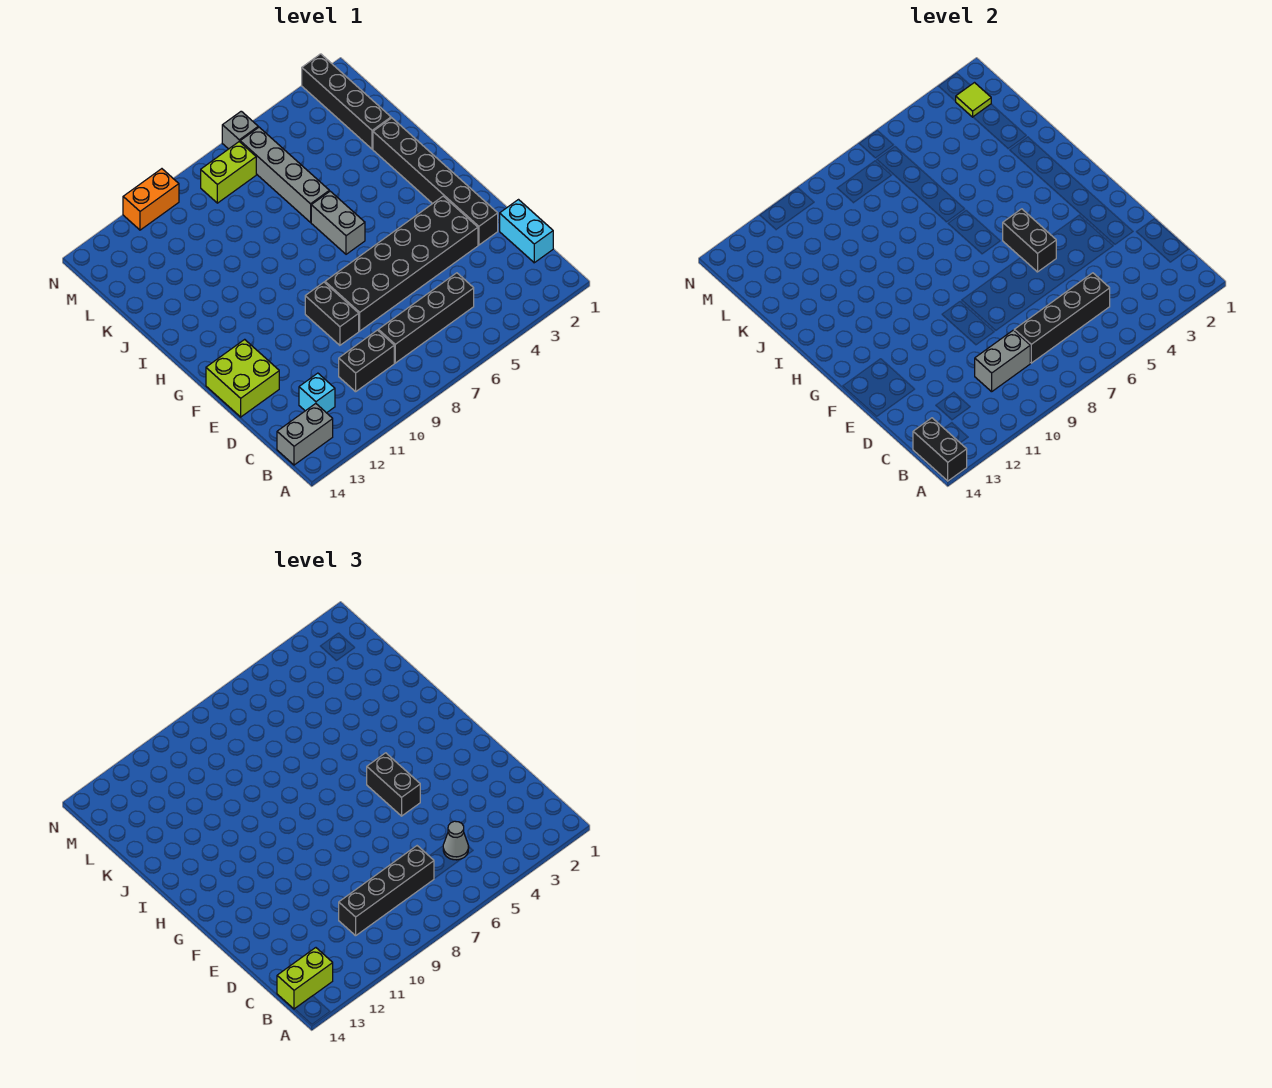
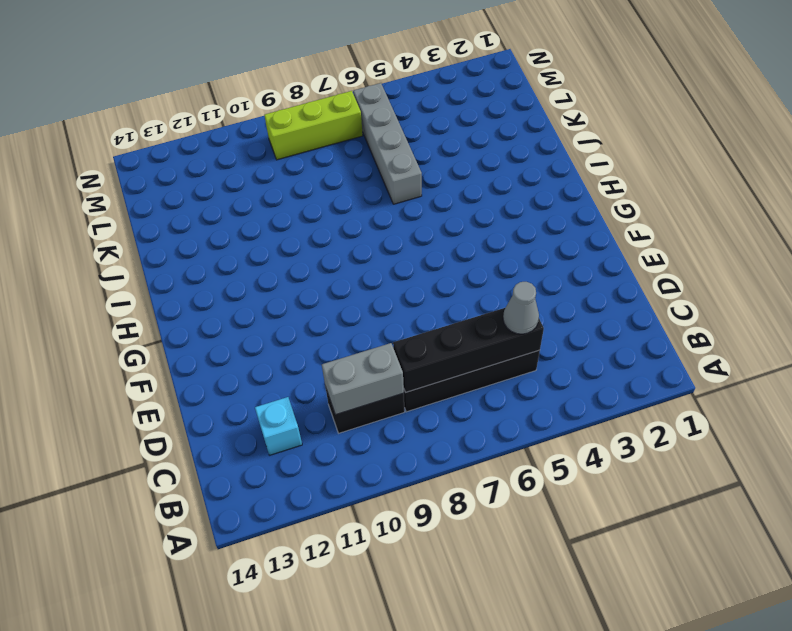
lime 1x3 brick [264,91,363,160] -> lime 1x2 brick [201,142,256,203]
none -> grey 1x2 brick [277,404,333,465]
none -> cyan 1x2 brick [500,200,553,263]
none -> black 1x6 brick [373,118,498,245]

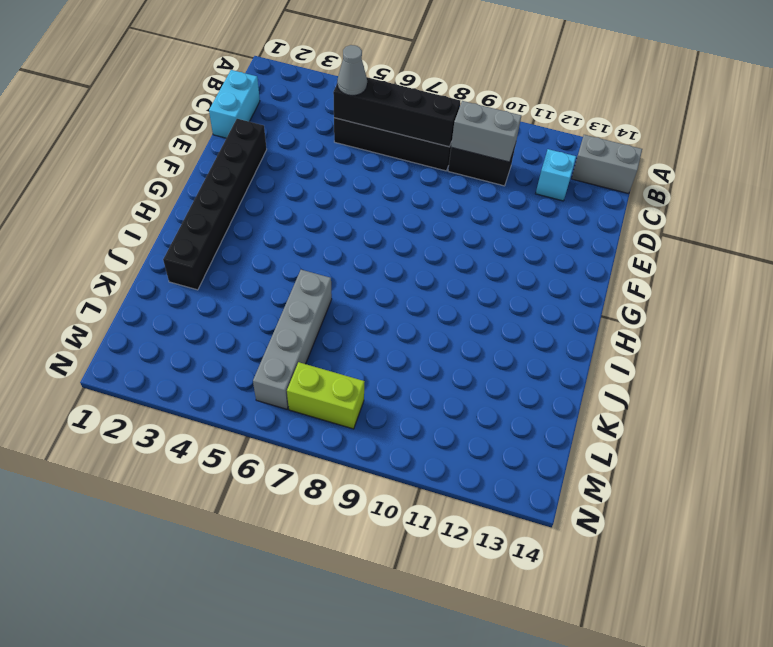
none -> black 2x6 brick [325,196,478,331]
none -> black 1x2 brick [305,282,359,345]
none -> lime 2x2 brick [206,339,279,417]

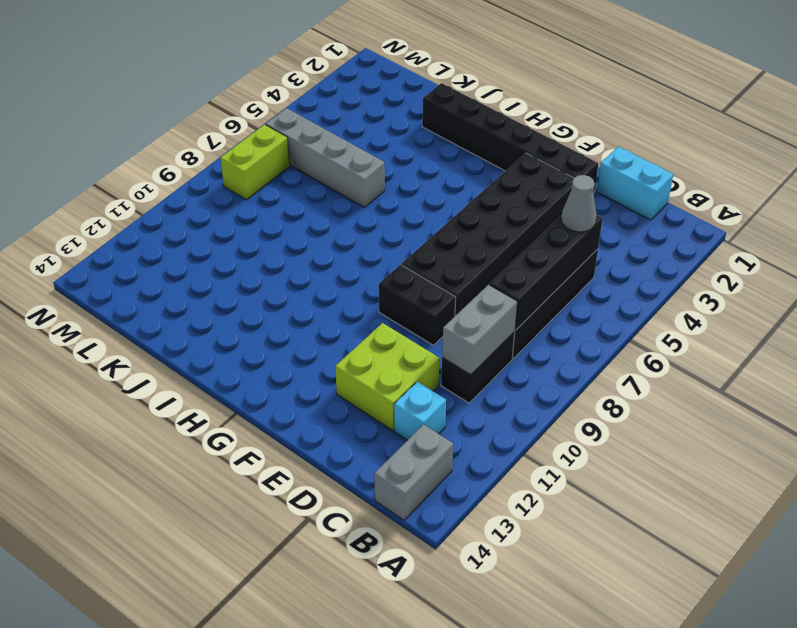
lime 2x2 brick [335,323,440,431] -> lime 2x2 brick moved to [206,339,279,417]
none -> grey 1x2 brick [311,191,365,254]
none -> black 1x4 brick [302,54,391,149]
none -> grey 1x1 brick [222,111,258,149]

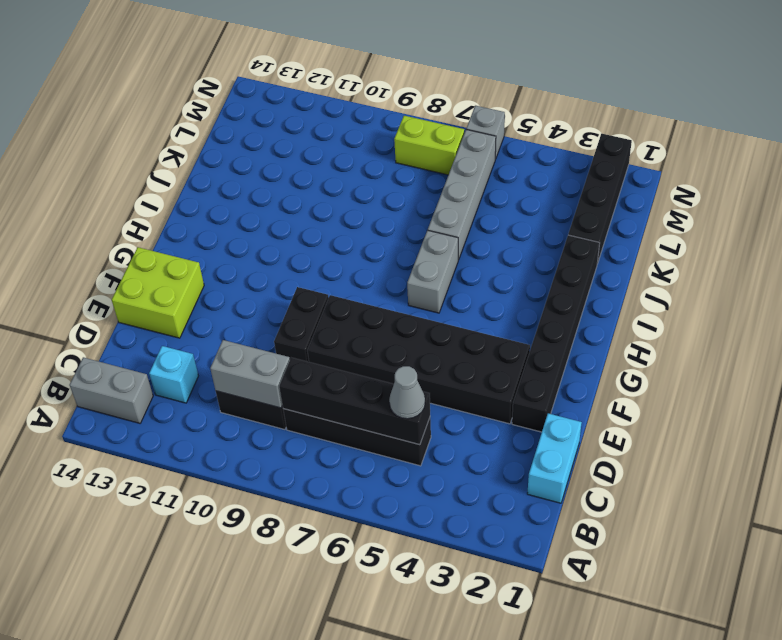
none -> orange 1x2 brick [123,169,179,230]
none -> black 1x2 brick [913,418,967,481]
none -> black 1x2 brick [1003,209,1056,272]

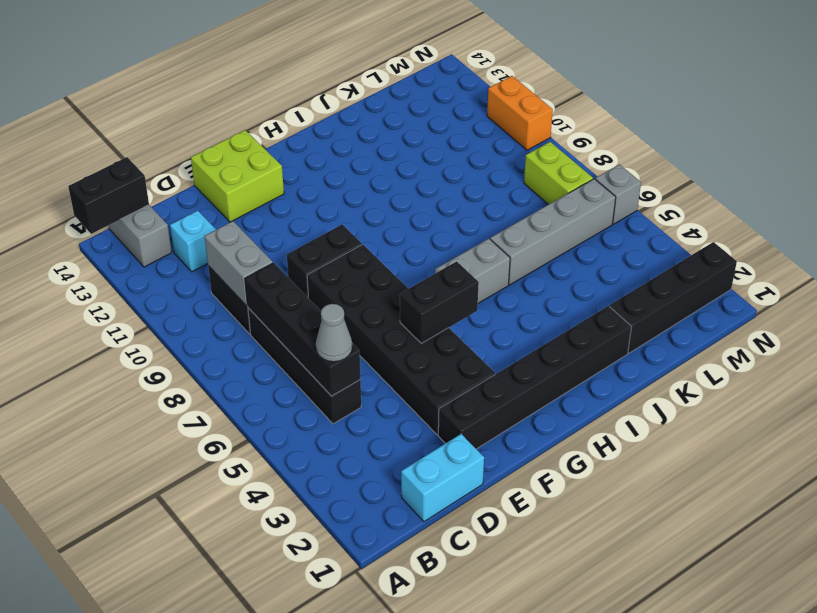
none -> lime 1x1 tile [955,83,991,117]
none -> lime 1x2 brick [277,948,333,1009]
none -> black 1x4 brick [339,846,434,936]

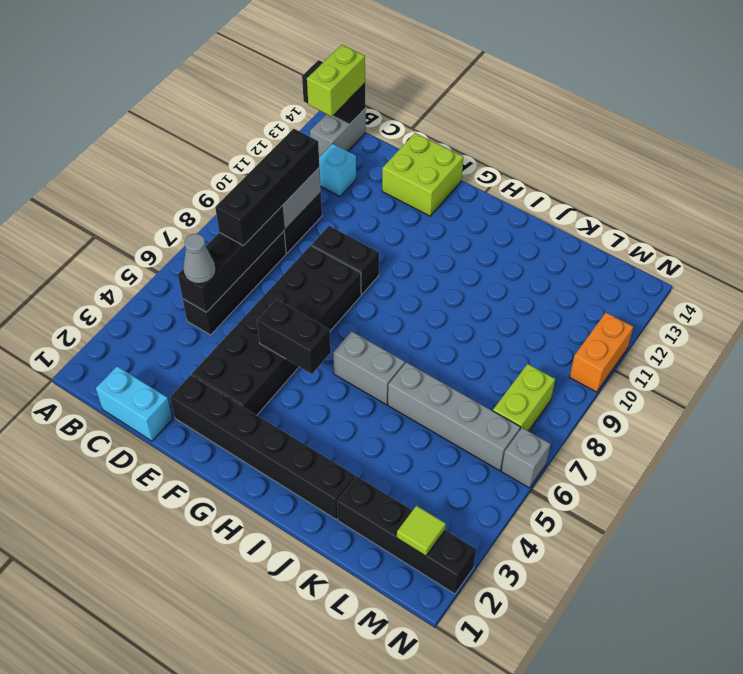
none -> black 1x2 brick [367,753,420,816]

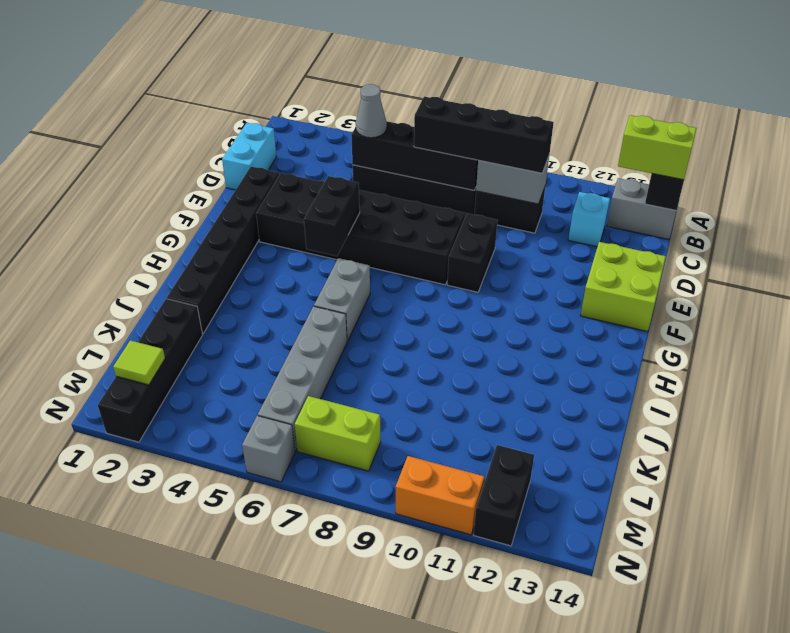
black 1x2 brick [474,445,534,546] -> black 1x2 brick moved to [367,753,420,816]

